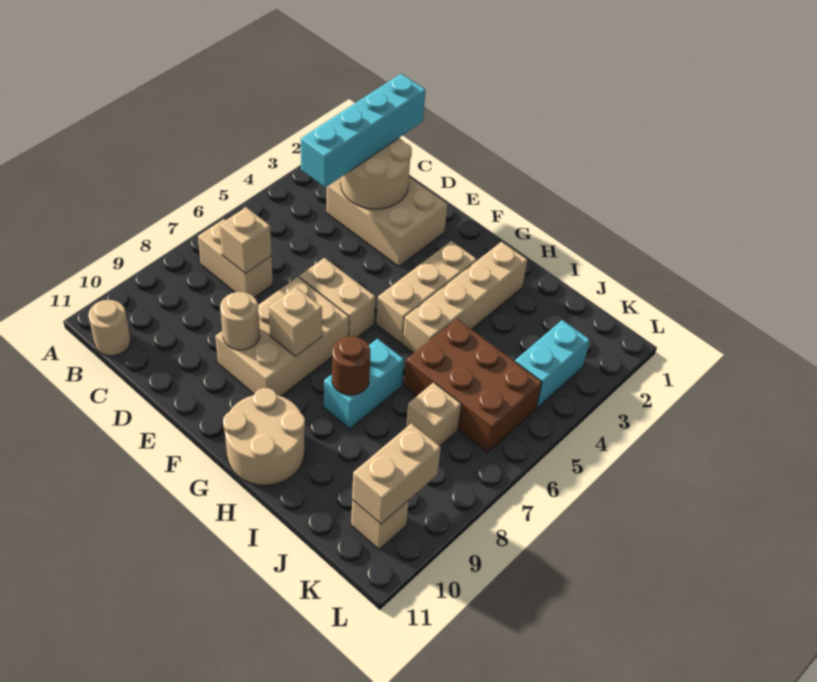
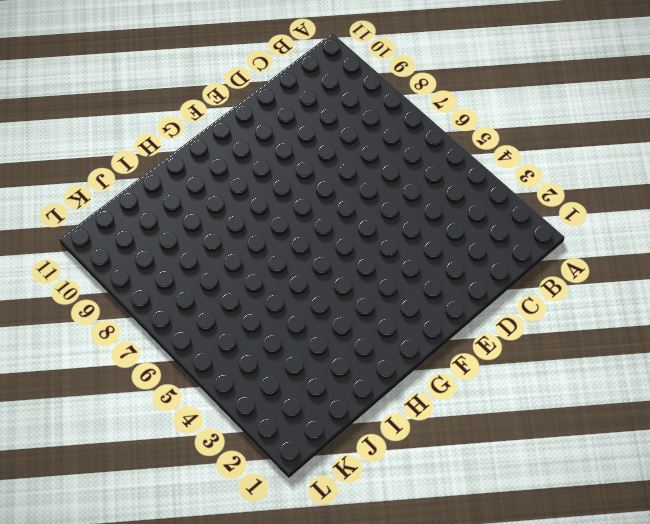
none -> tan 1x2 brick [198,219,273,298]
none -> tan 1x1 round brick [88,300,131,356]
none -> tan 2x3 brick [327,177,448,267]

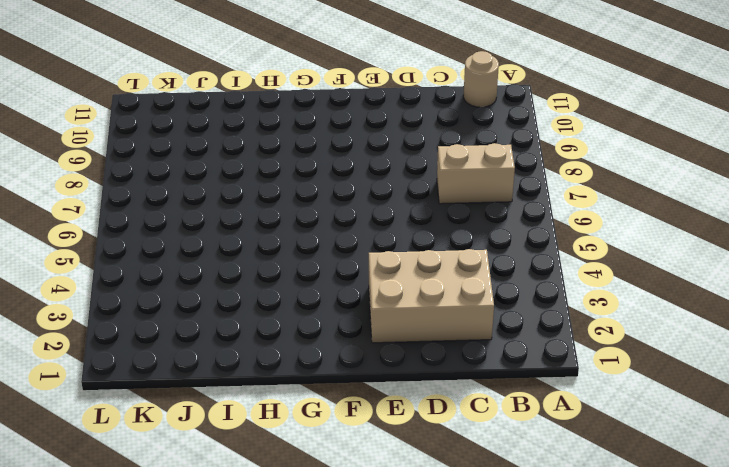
none -> tan 1x2 brick [299,258,375,337]
none -> tan 2x3 brick [215,277,349,396]
none -> tan 1x3 brick [376,241,477,344]

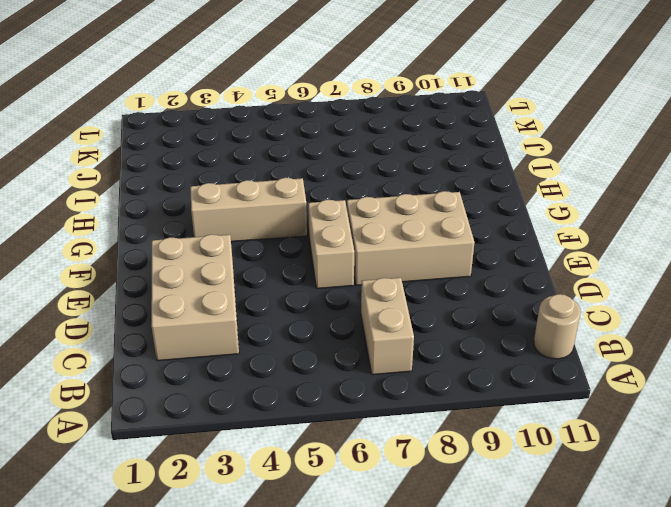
none -> tan 2x2 round brick [223,388,305,485]
none -> tan 1x4 brick [403,242,527,353]
none -> cyan 1x2 brick [324,339,404,429]

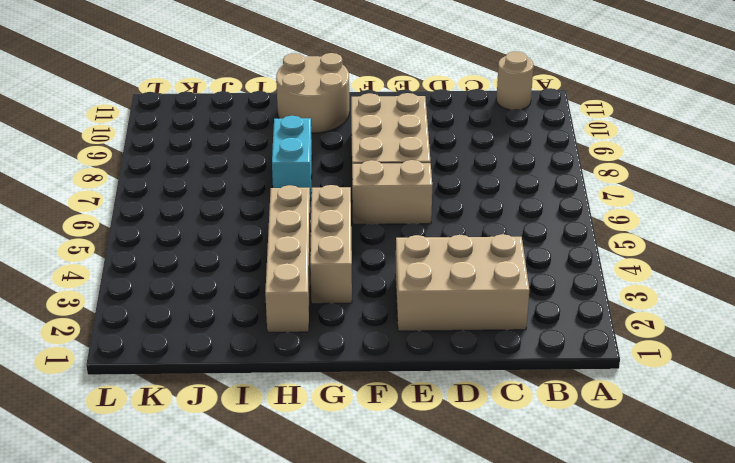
none -> tan 1x2 brick [198,219,273,298]
none -> brown 2x3 brick [404,319,542,452]
none -> tan 1x1 brick [406,382,461,446]

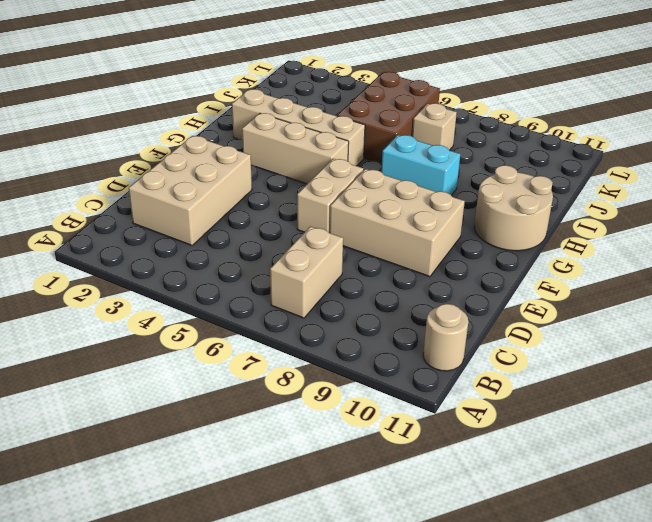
none -> cyan 1x2 brick [515,320,590,408]
none -> tan 1x1 brick [351,500,409,549]
none -> tan 2x2 round brick [341,138,412,209]

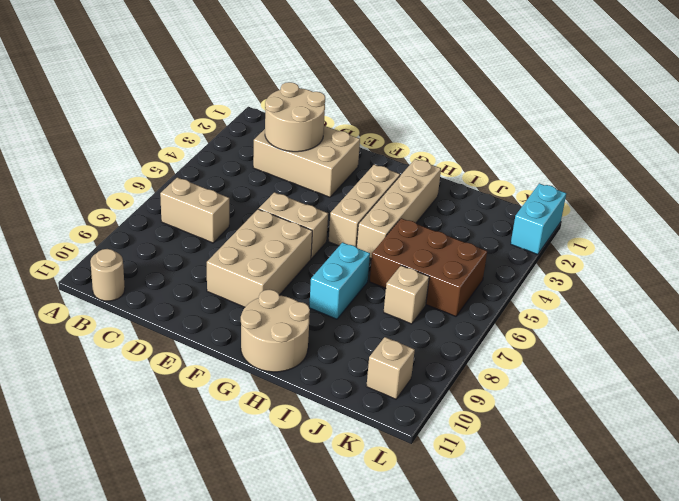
cyan 1x2 brick [511,183,566,255] -> cyan 1x2 brick moved to [515,320,590,408]
none -> tan 1x1 brick [219,207,272,274]
none -> tan 1x1 round brick [220,292,260,350]
none -> tan 1x1 brick [269,287,322,356]

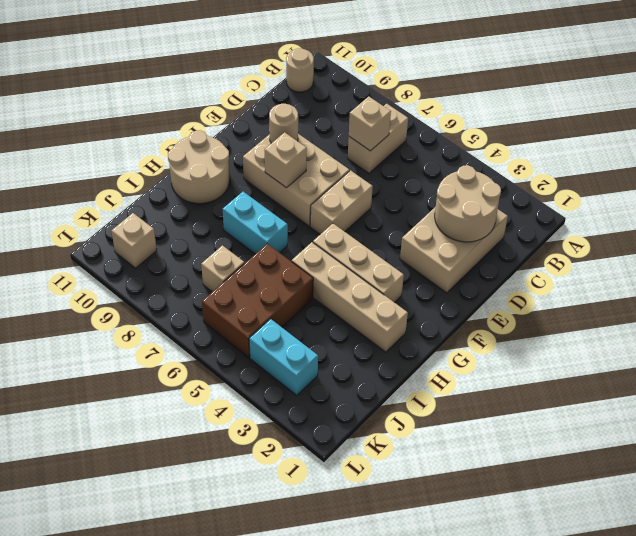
none -> brown 1x1 round brick [332,336,370,395]
none -> tan 1x2 brick [352,423,441,524]
none -> cyan 1x4 brick [301,74,426,188]

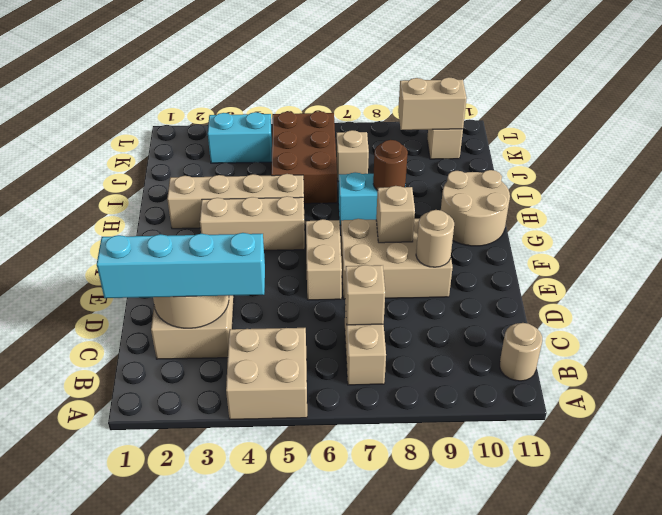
tan 2x2 brick [226,328,307,419] -> none

